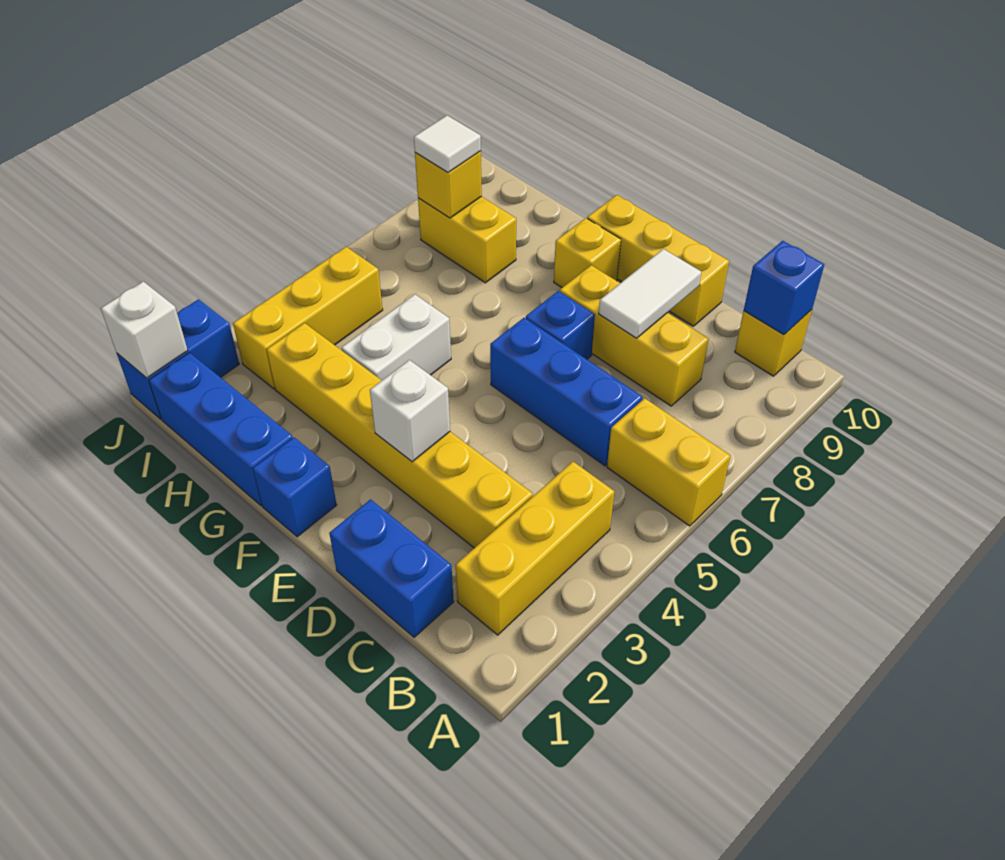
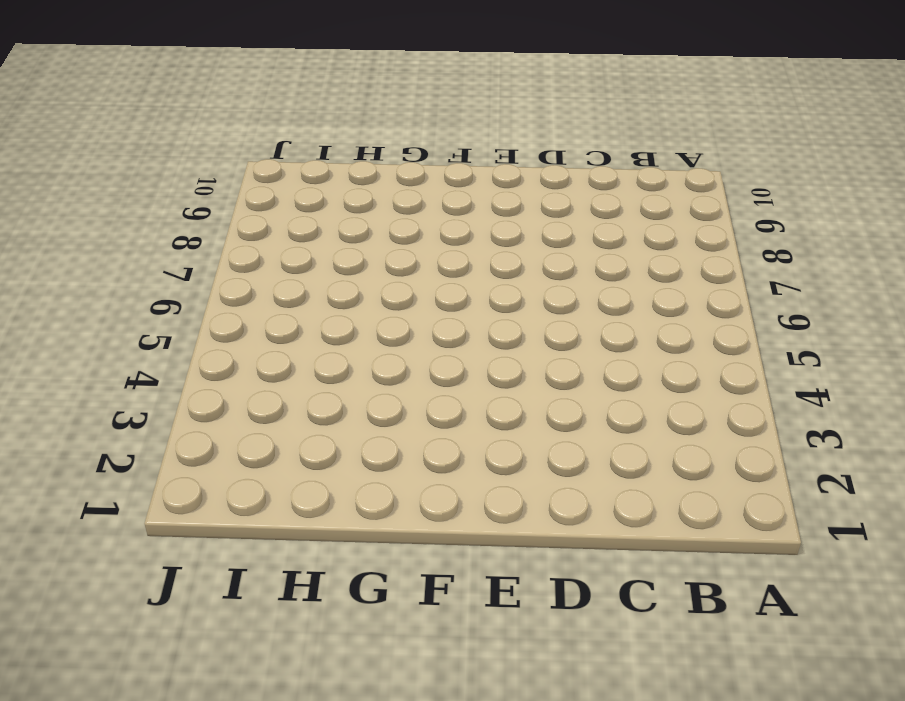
none -> yellow 1x2 brick [607,398,730,526]
none -> yellow 1x3 brick [456,462,614,635]
none -> yellow 1x1 brick [735,310,812,376]

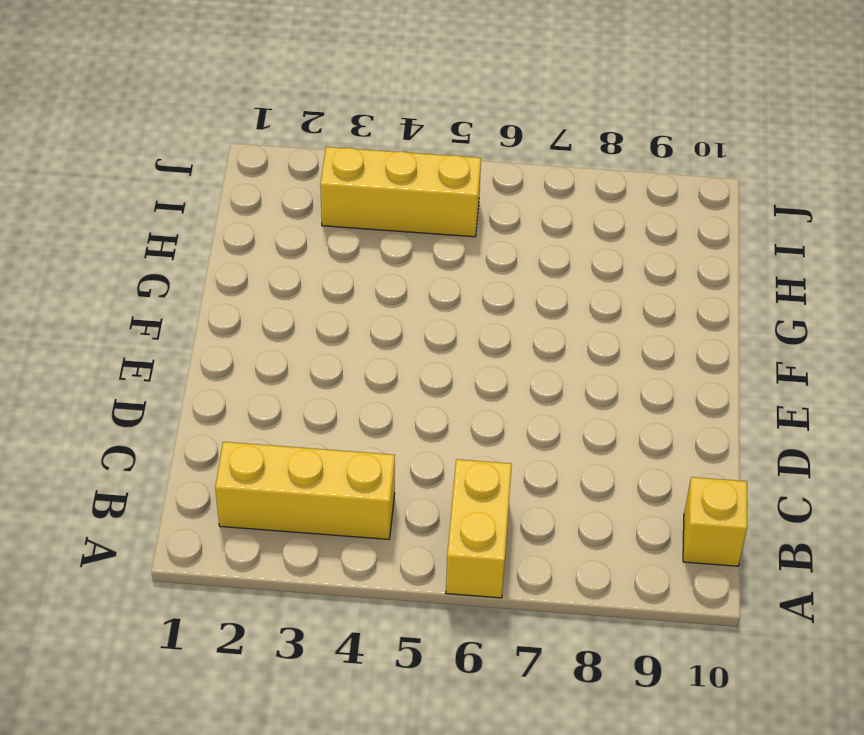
none -> blue 1x2 brick [329,499,454,637]
none -> yellow 1x6 brick [267,323,533,548]
none -> blue 1x3 brick [490,318,642,466]

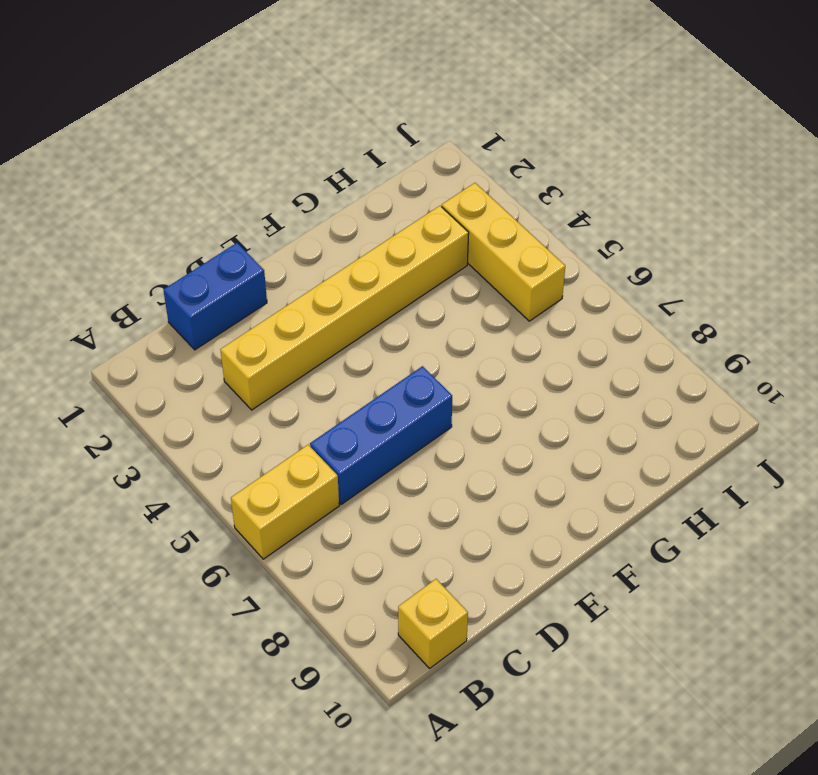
none -> yellow 1x3 brick [456,462,614,635]
none -> yellow 1x3 brick [560,265,709,406]
none -> yellow 1x3 brick [587,195,729,326]

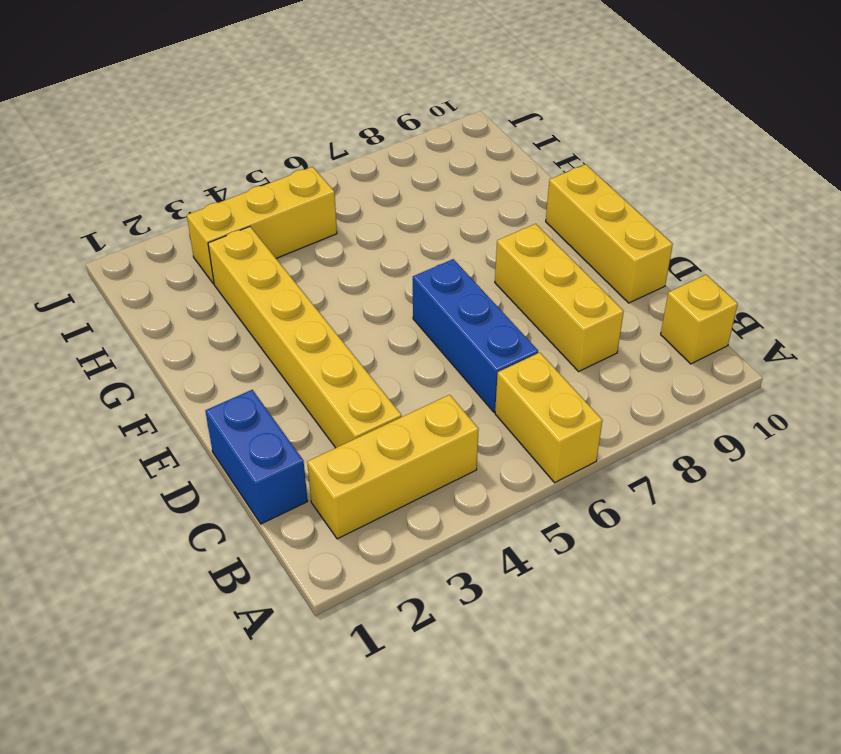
none -> blue 1x1 brick [526,291,595,359]
none -> blue 1x1 brick [253,438,337,537]
none -> yellow 1x1 brick [554,218,621,287]

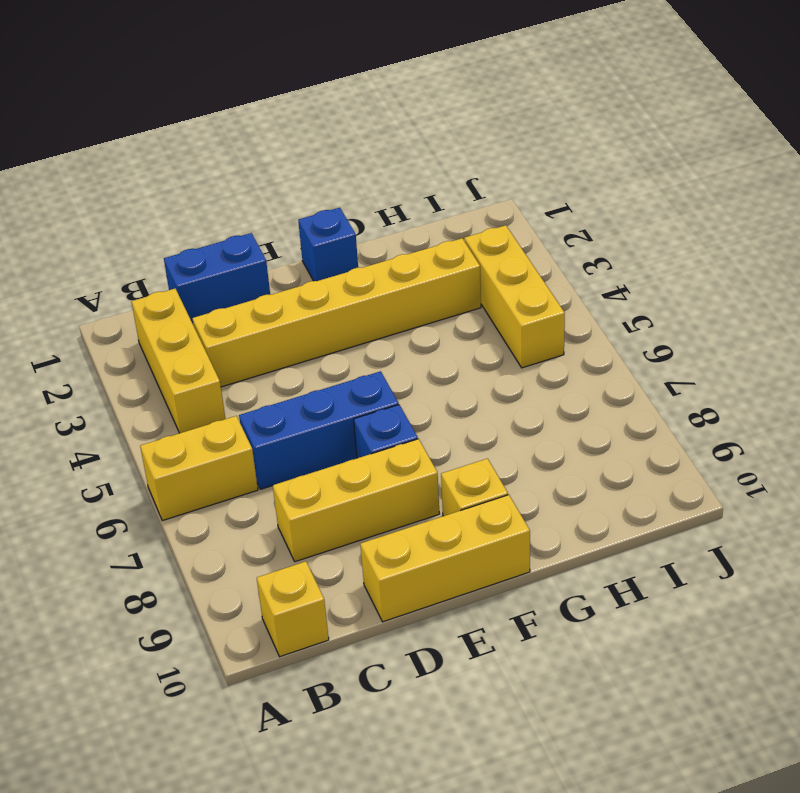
none -> blue 1x3 brick [149,353,293,506]
none -> white 1x2 brick [341,294,451,380]
none -> yellow 1x2 brick [418,197,516,283]

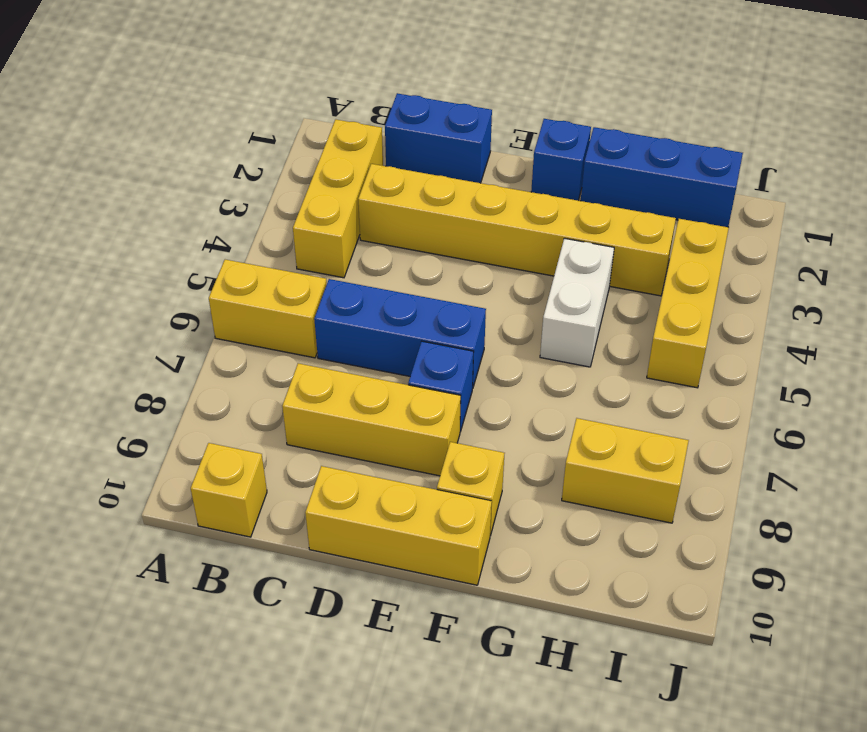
none -> blue 1x2 brick [117,299,239,419]
none -> blue 1x1 brick [744,241,824,335]
none -> white 1x2 tile [599,249,701,338]

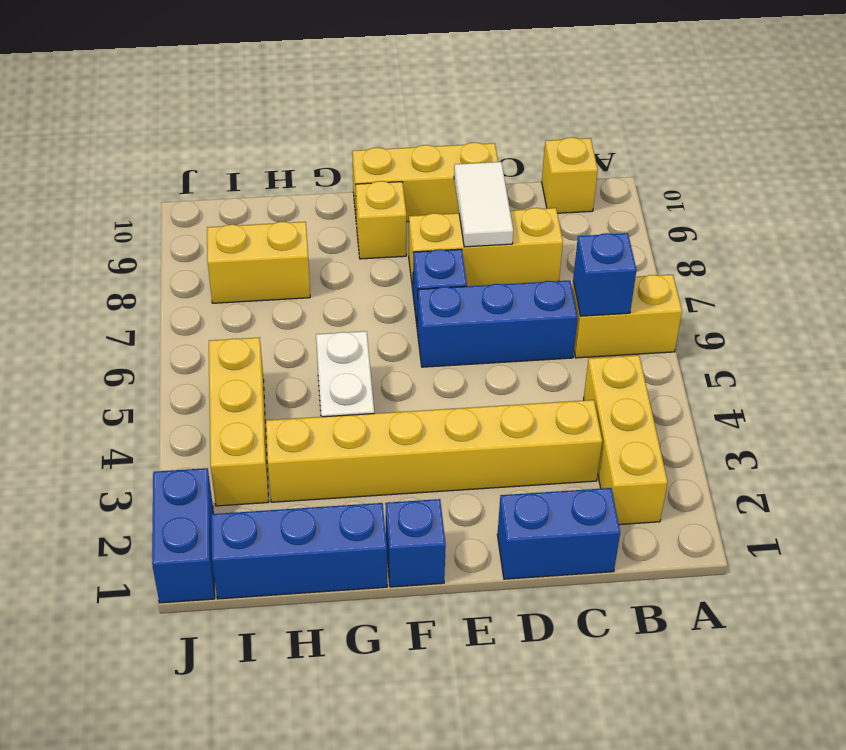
blue 1x1 brick [573,233,636,316] -> blue 1x1 brick moved to [744,241,824,335]
none -> white 1x1 brick [370,360,450,462]
none -> yellow 1x1 brick [415,151,482,218]
none -> white 1x1 brick [101,281,188,378]

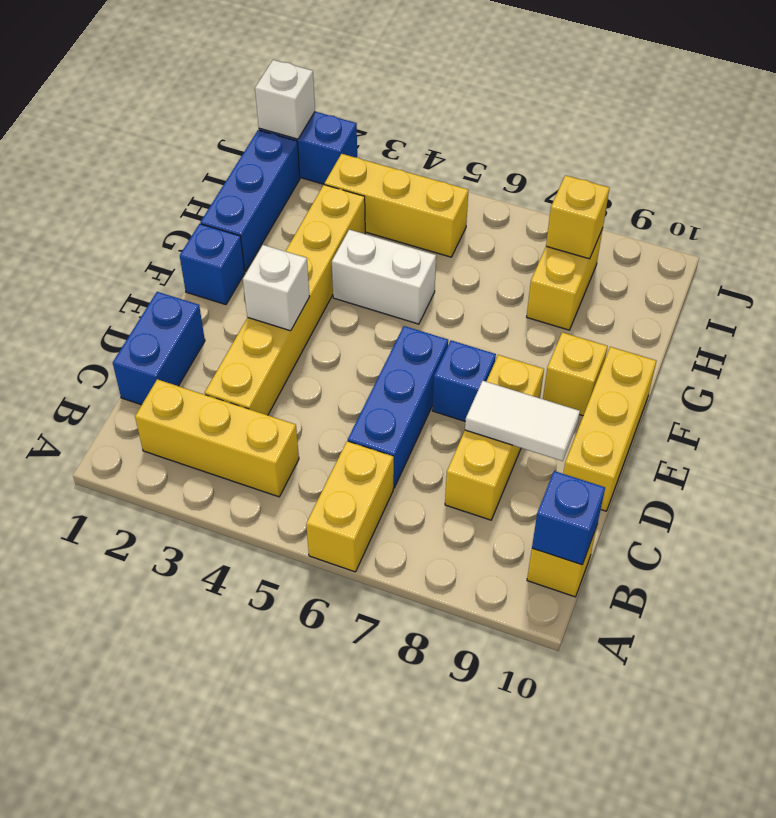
none -> white 1x1 tile [414,116,481,172]

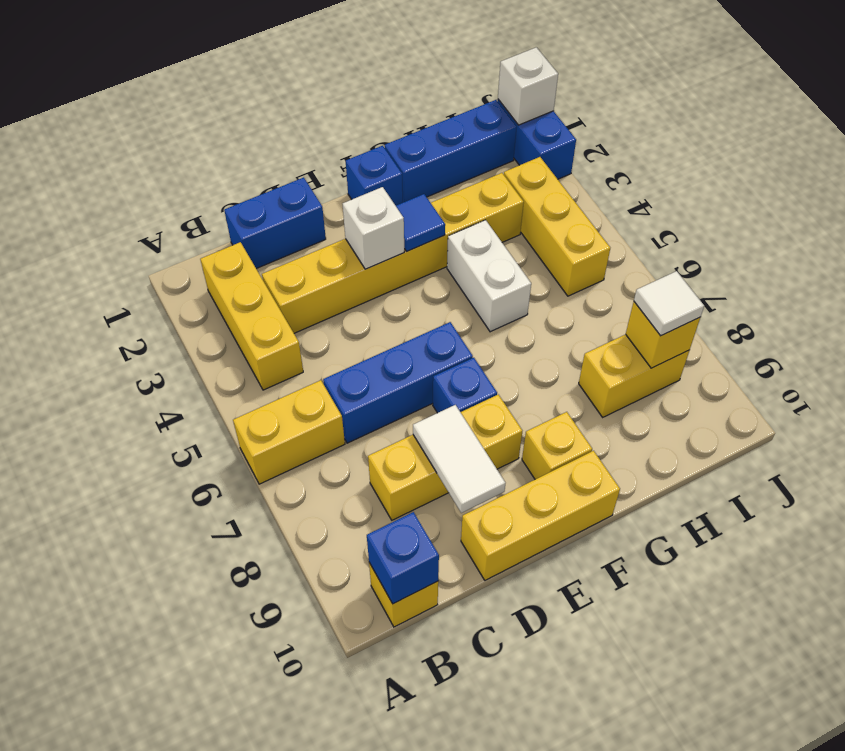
blue 1x1 tile [396,194,445,251] -> none

